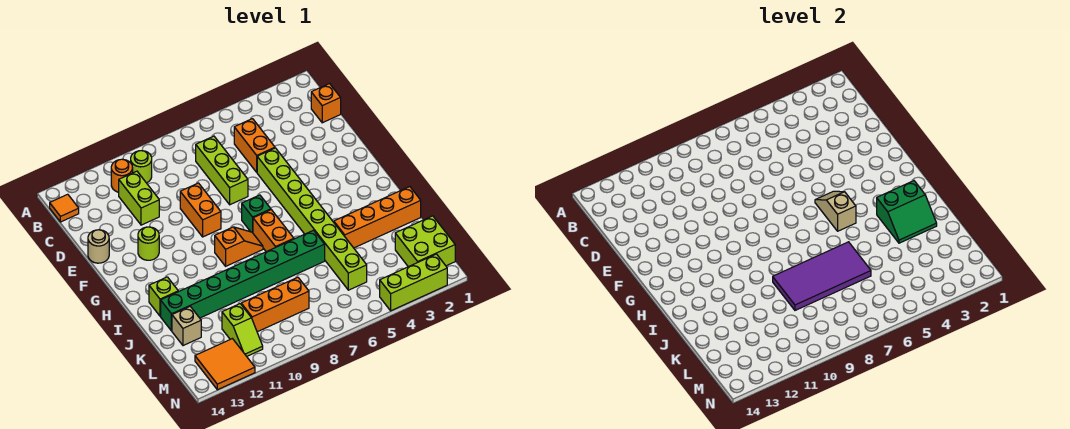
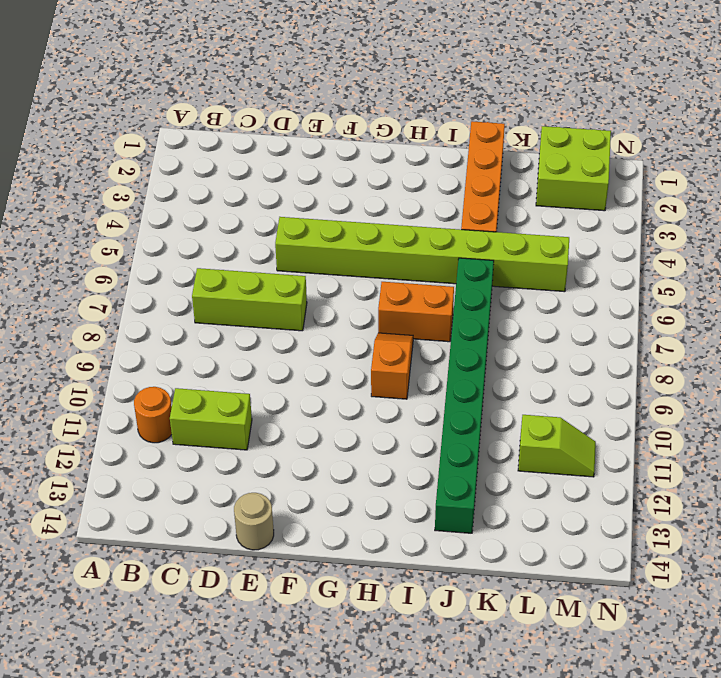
none -> lime 1x1 round brick [131,151,152,183]
none -> orange 1x1 tile [50,194,79,222]
none -> orange 1x1 brick [311,84,341,123]

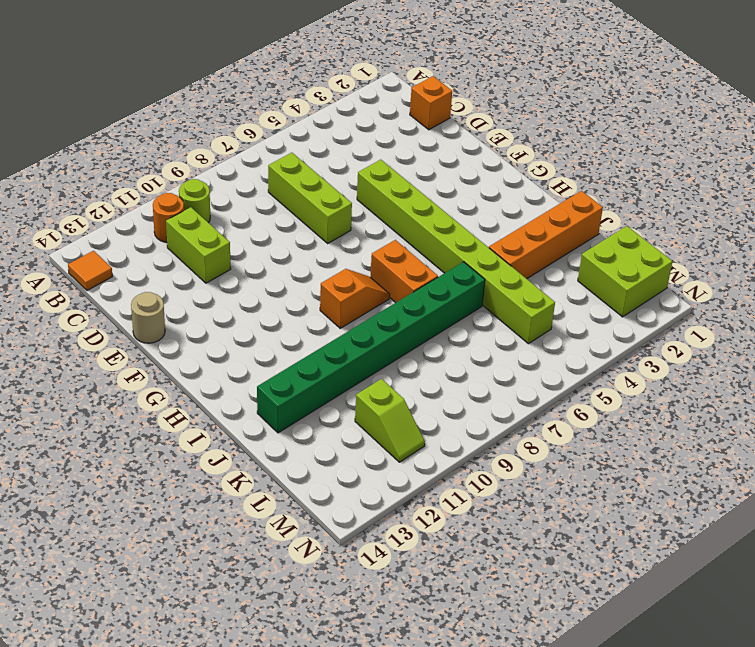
none -> orange 1x2 brick [234,119,275,172]
none -> orange 1x2 brick [180,183,221,237]
none -> lime 1x1 round brick [138,227,159,260]

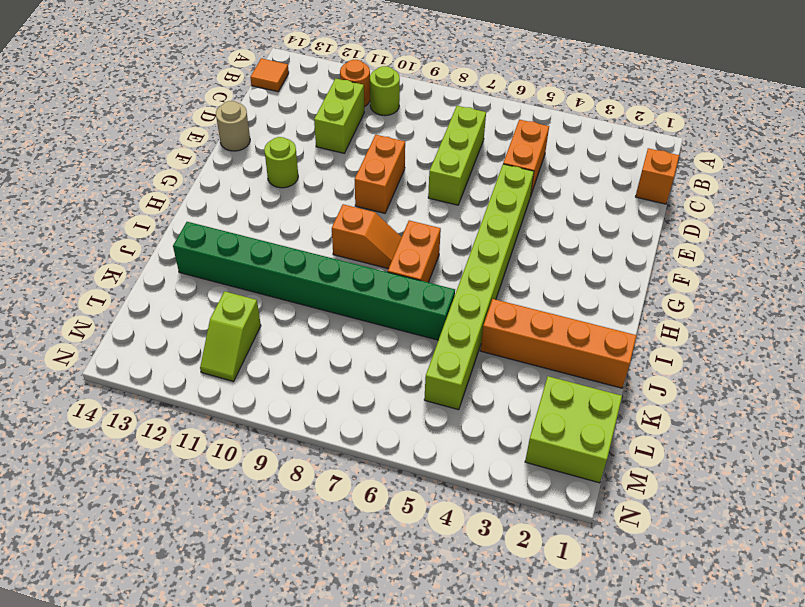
none -> green 1x1 brick [242,195,271,233]
none -> lime 1x1 brick [149,277,178,316]
none -> tan 1x1 brick [172,307,201,346]

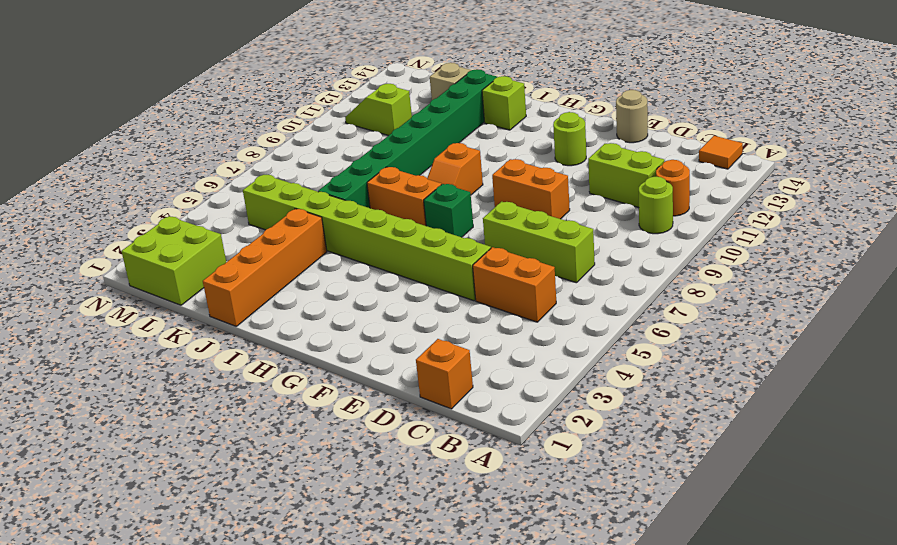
none -> orange 1x3 brick [241,277,309,332]
none -> orange 2x2 tile [195,339,255,390]
none -> lime 1x3 brick [380,254,447,311]

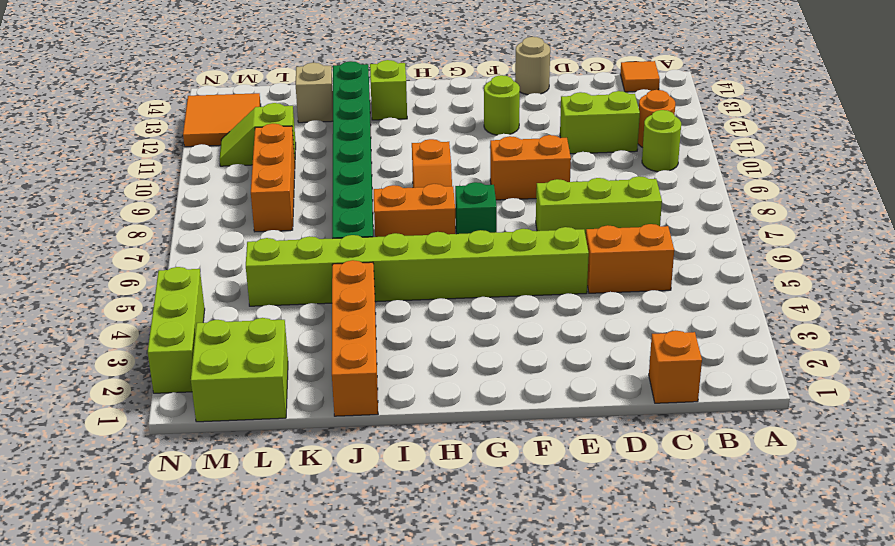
none -> tan 1x2 slope [815,191,856,231]
none -> green 2x2 slope [877,181,937,243]
none -> purple 2x4 tile [773,242,871,310]

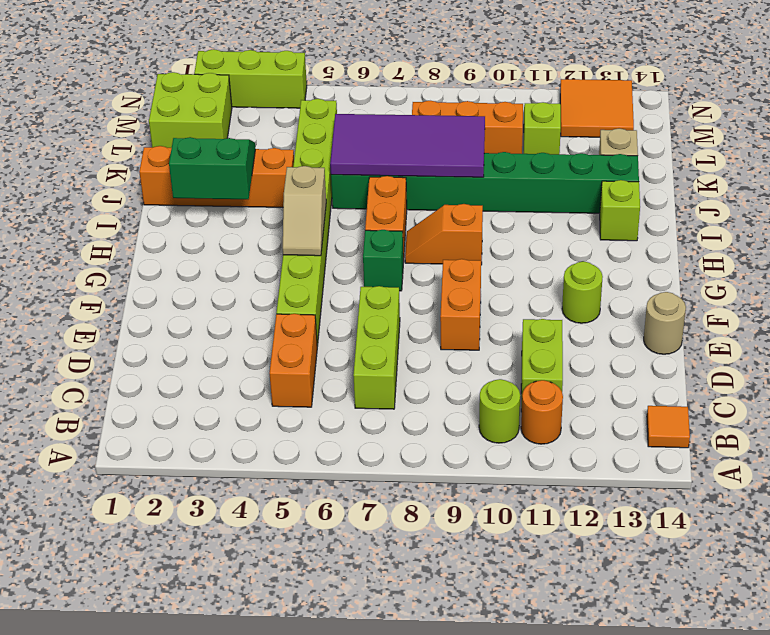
none -> orange 1x1 brick [311,84,341,123]

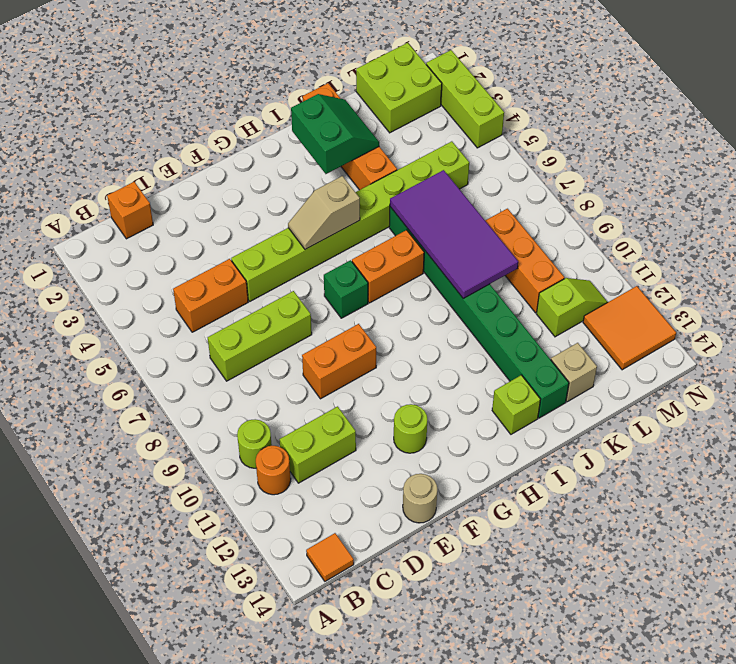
none -> orange 1x2 slope [215,227,263,266]

